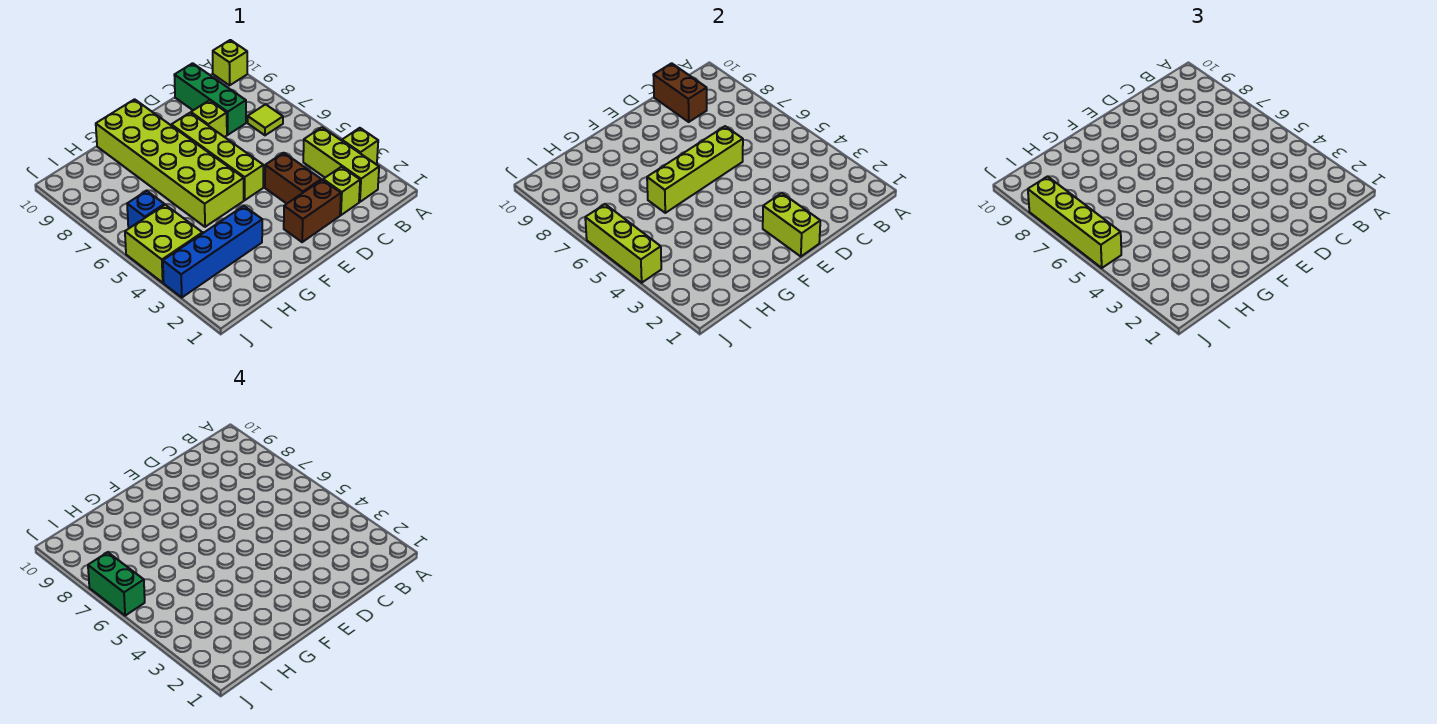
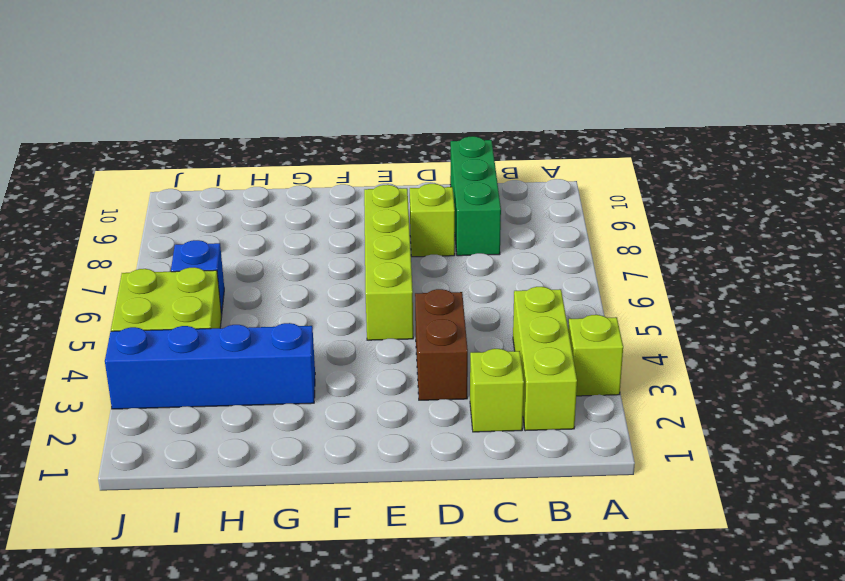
none -> lime 1x1 brick [213,40,247,85]
none -> lime 1x1 tile [248,104,283,135]
none -> brown 1x2 brick [284,180,341,242]

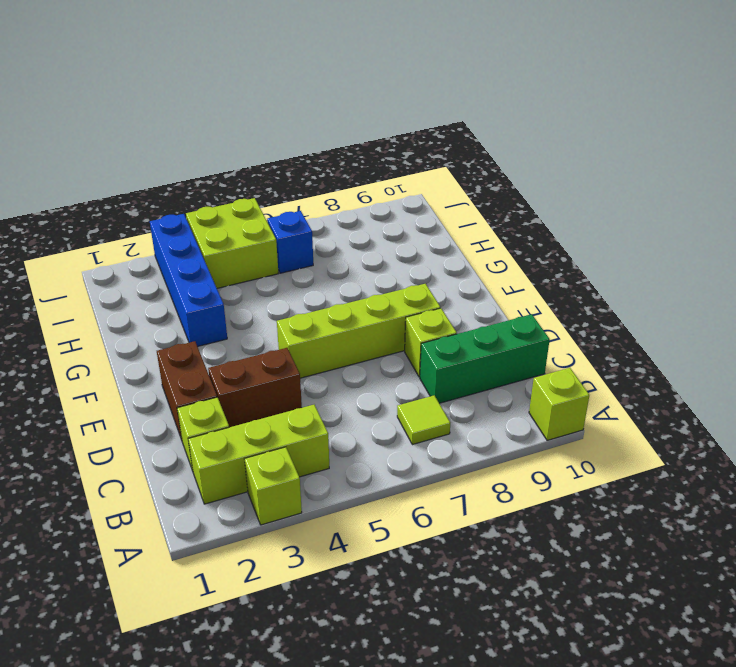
none -> lime 2x6 brick [96,99,244,227]
none -> brown 1x2 brick [653,63,707,122]
none -> lime 1x4 brick [647,126,743,213]

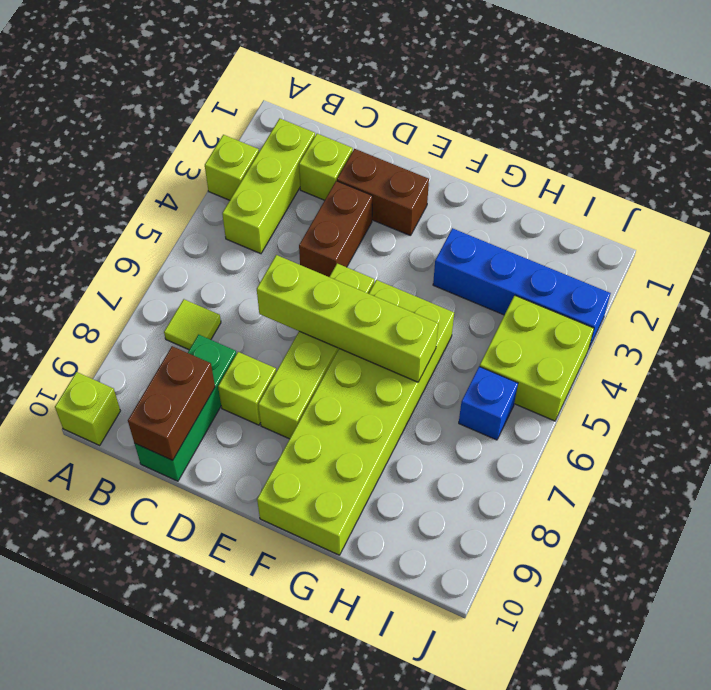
none -> lime 1x2 brick [763,193,820,257]
none -> lime 1x3 brick [585,204,661,283]
none -> lime 1x4 brick [1028,176,1121,268]

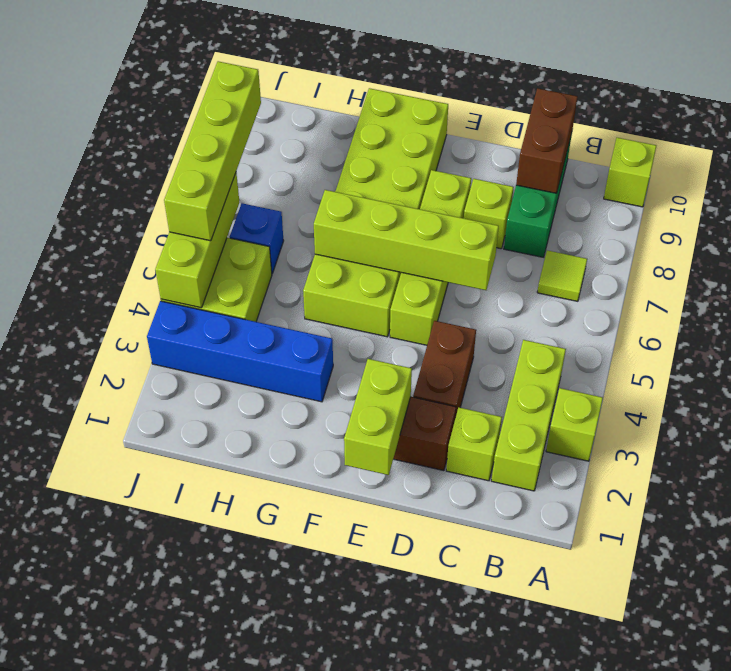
none -> green 1x2 brick [88,552,145,616]

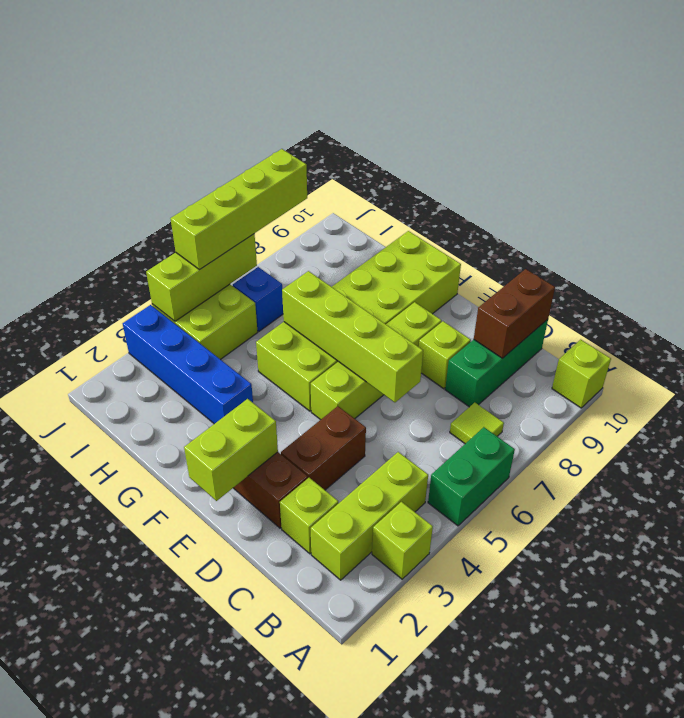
green 1x2 brick [428,427,515,526] -> green 1x2 brick moved to [88,552,145,616]

